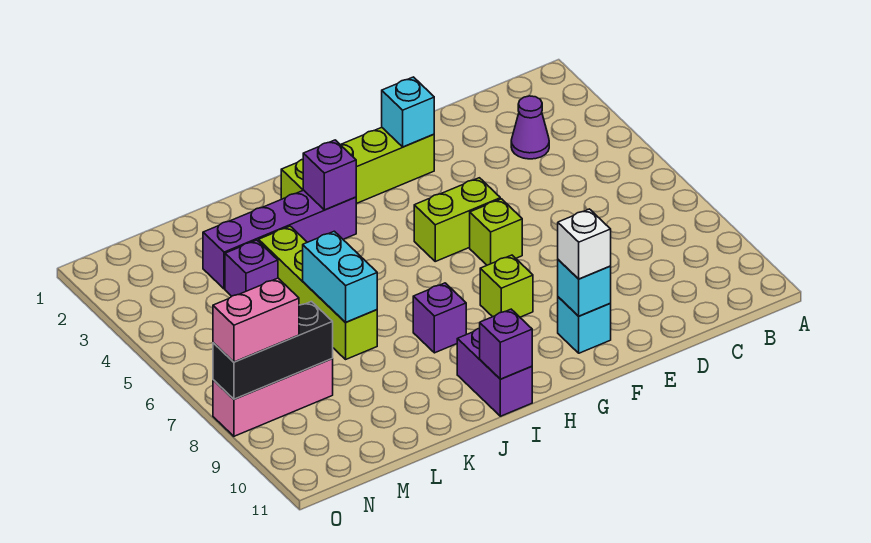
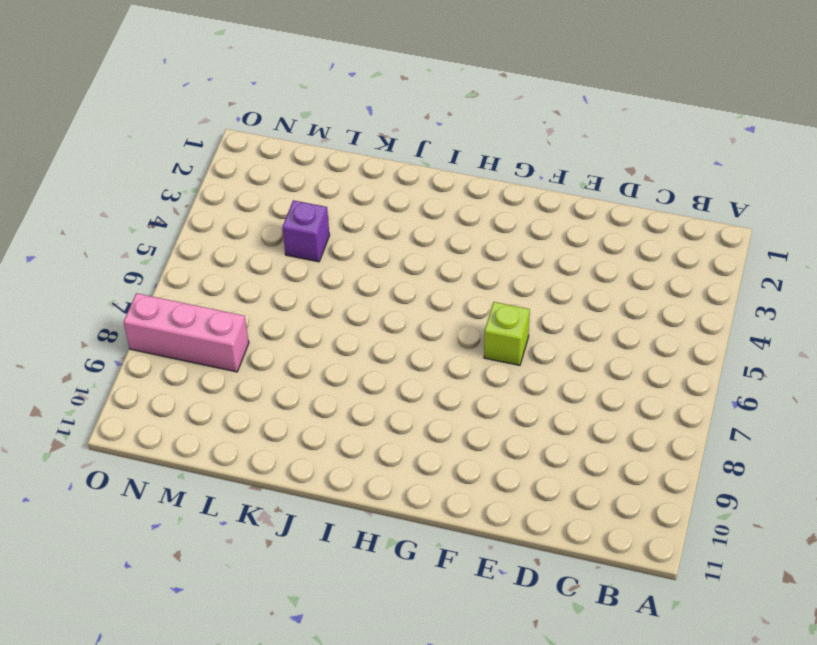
none -> purple 1x1 cone [511,96,549,159]
none -> lime 1x4 brick [281,127,434,204]
none -> lime 1x2 brick [414,178,500,261]

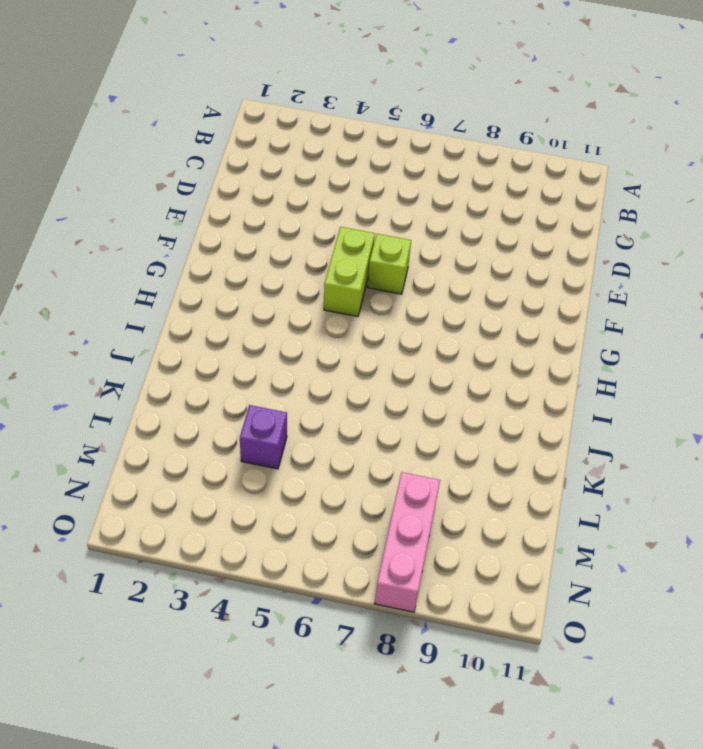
none -> purple 1x1 cone [511,96,549,159]
none -> lime 1x4 brick [281,127,434,204]
none -> cyan 1x1 brick [558,297,611,353]

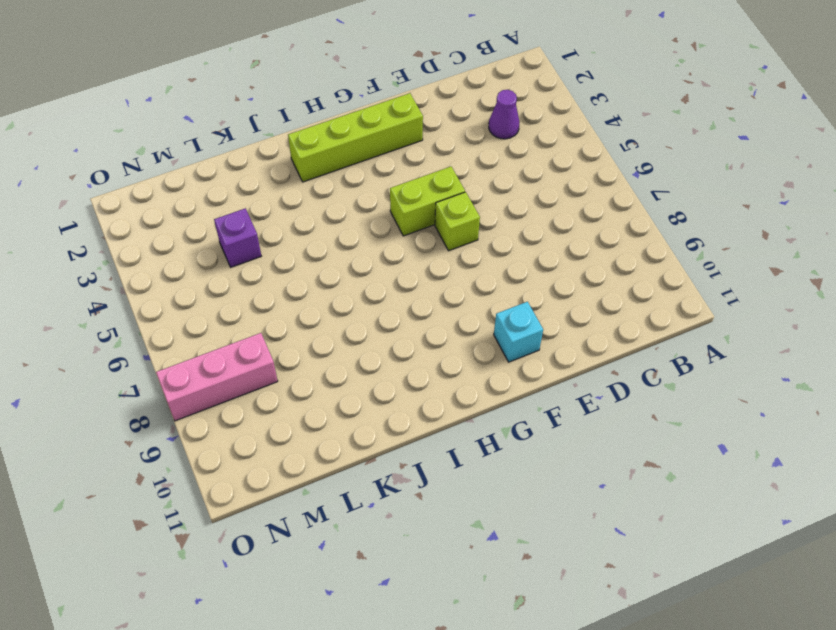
none -> lime 1x1 brick [480,255,533,317]
none -> purple 1x4 brick [203,190,356,289]
none -> purple 1x1 brick [413,283,466,353]

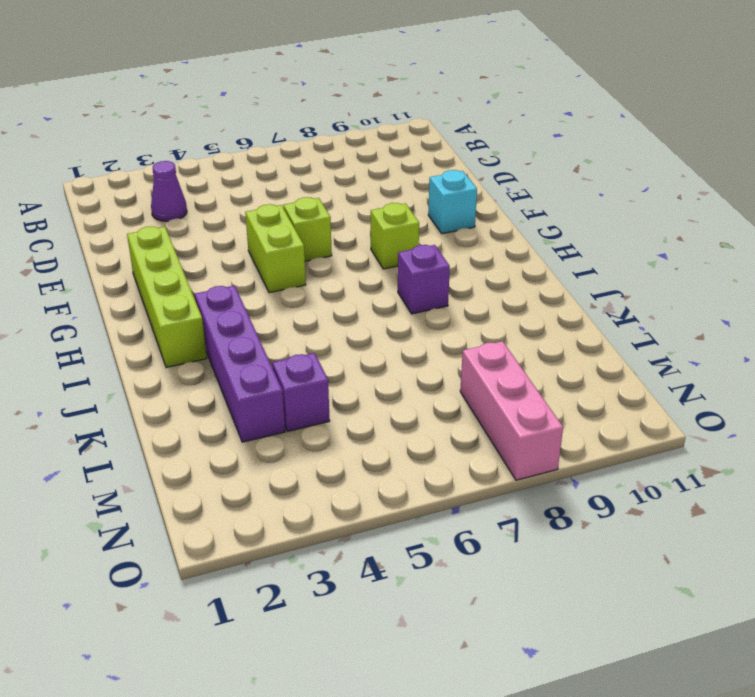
none -> purple 1x2 brick [457,328,532,416]
none -> lime 1x4 brick [259,226,377,359]
none -> cyan 1x1 brick [382,77,434,147]

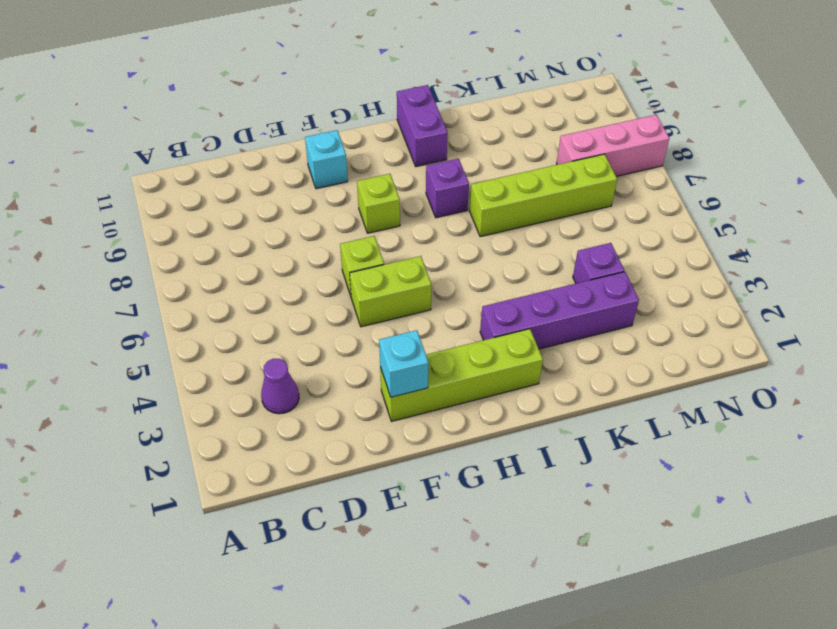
lime 1x4 brick [470,154,617,237] -> lime 1x4 brick turned to [259,226,377,359]
none -> cyan 1x1 brick [558,260,611,316]
none -> purple 1x1 brick [303,140,356,210]
none -> purple 1x1 brick [480,309,532,379]

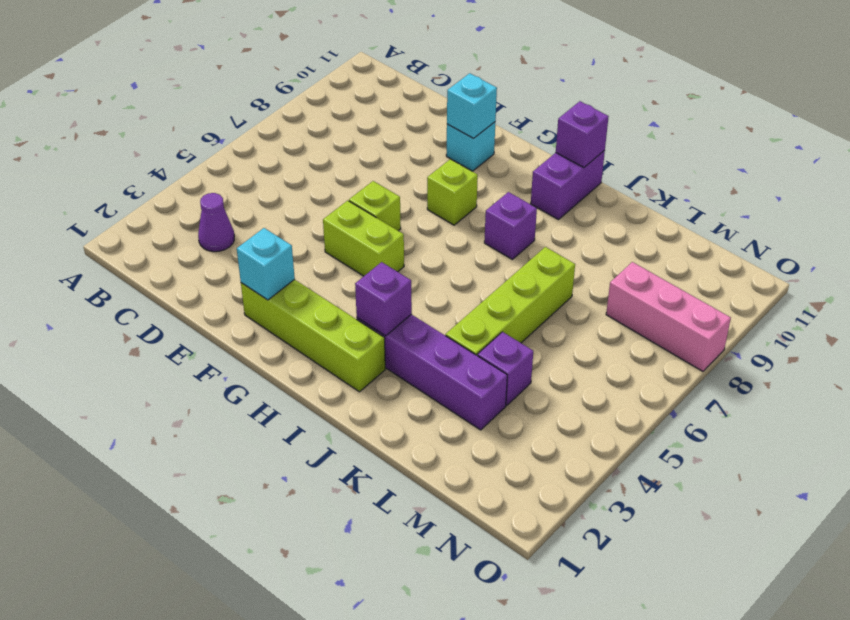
none -> cyan 1x2 brick [303,231,377,322]
none -> black 1x3 brick [213,302,333,399]
none -> white 1x1 brick [558,209,611,279]

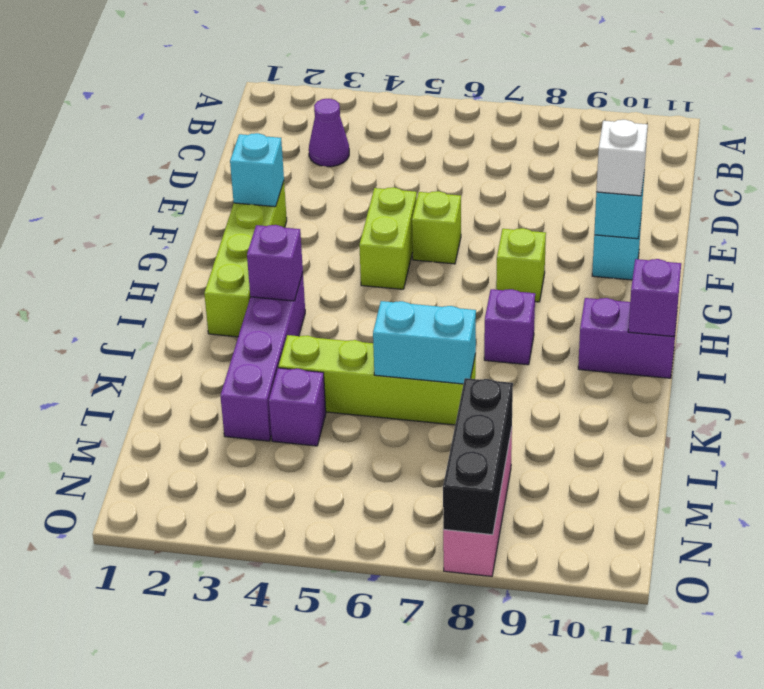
none -> pink 1x2 brick [213,278,299,362]

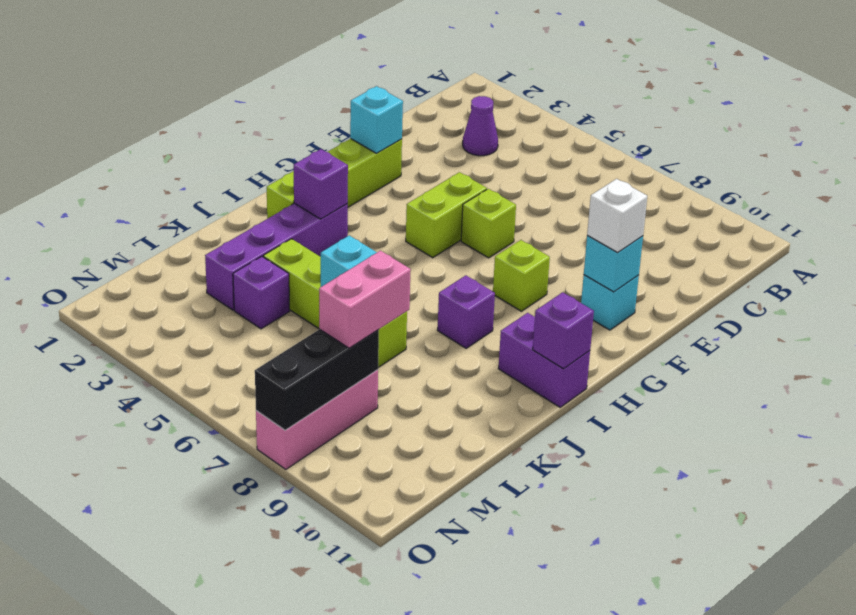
pink 1x2 brick [319,251,411,348] -> pink 1x2 brick moved to [213,278,299,362]

